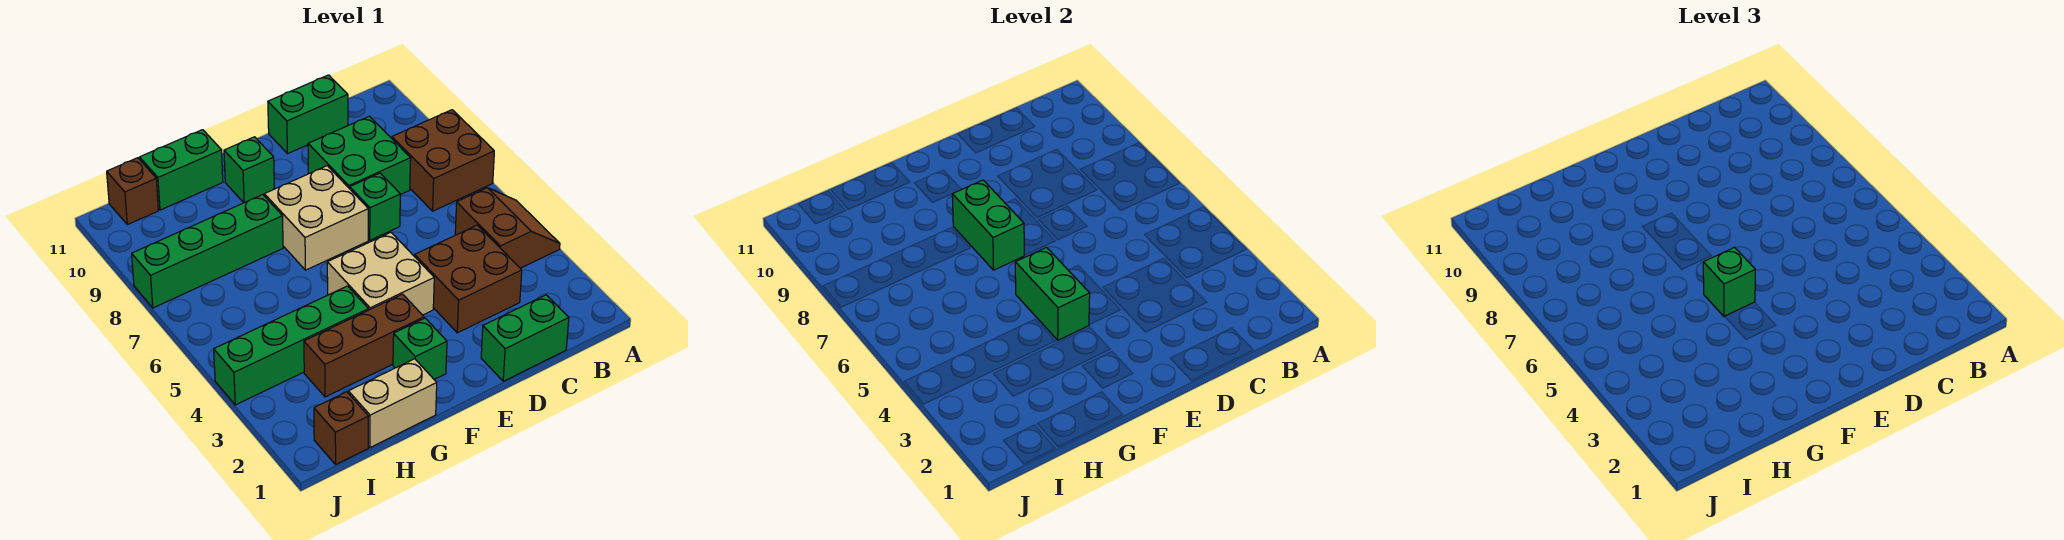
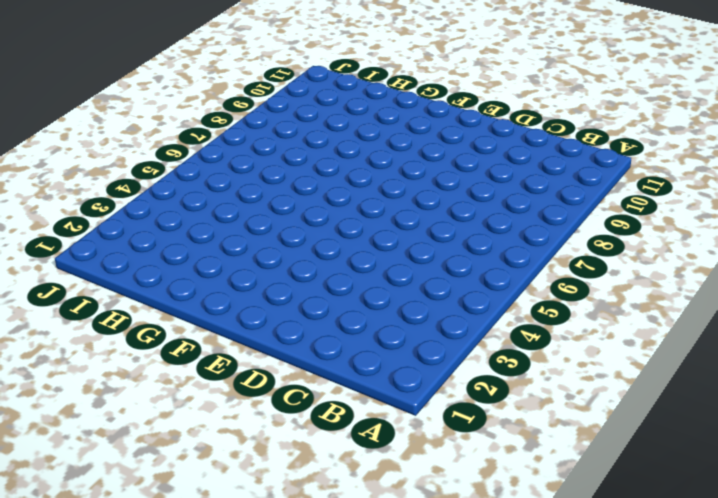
none -> brown 2x2 slope [455,188,560,268]
none -> brown 2x2 brick [392,110,494,211]
none -> green 1x2 brick [481,295,569,381]

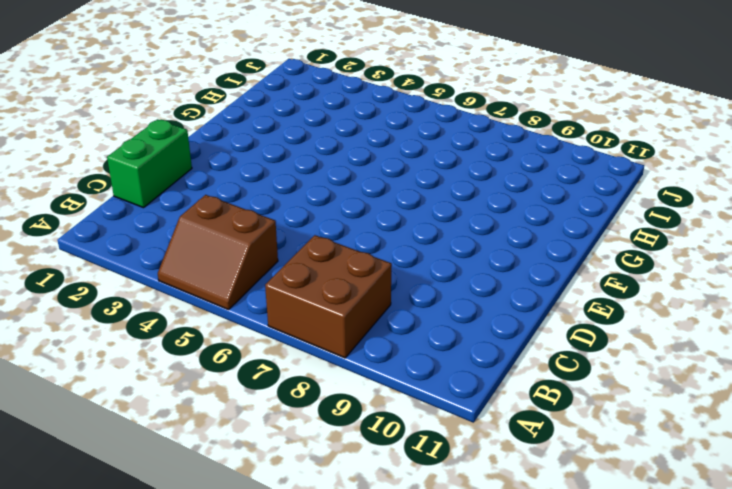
none -> brown 2x2 brick [415,225,522,333]
none -> green 2x2 brick [308,116,411,195]
none -> green 1x2 brick [268,75,348,154]

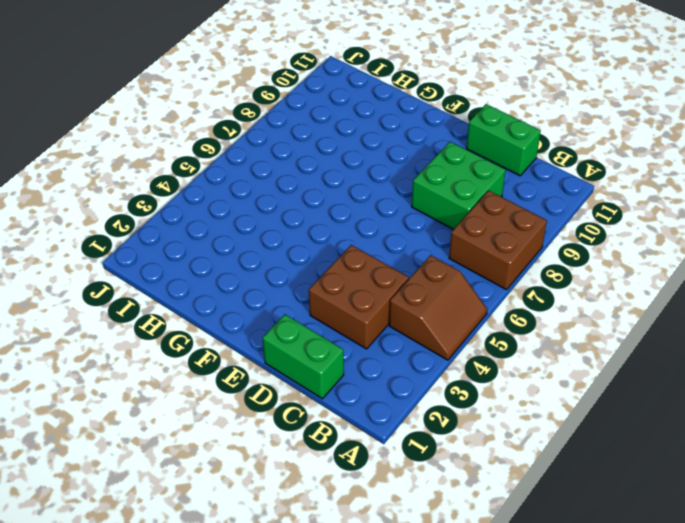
none -> green 1x1 brick [350,173,400,240]
none -> tan 2x2 brick [327,233,434,315]
none -> tan 2x2 brick [264,166,368,270]

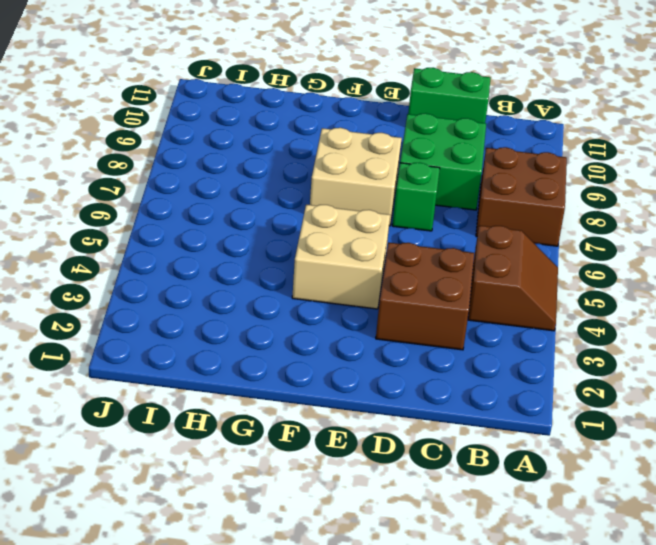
none -> green 1x2 brick [481,295,569,381]
none -> green 1x1 brick [393,318,447,379]
none -> brown 1x3 brick [304,294,424,397]

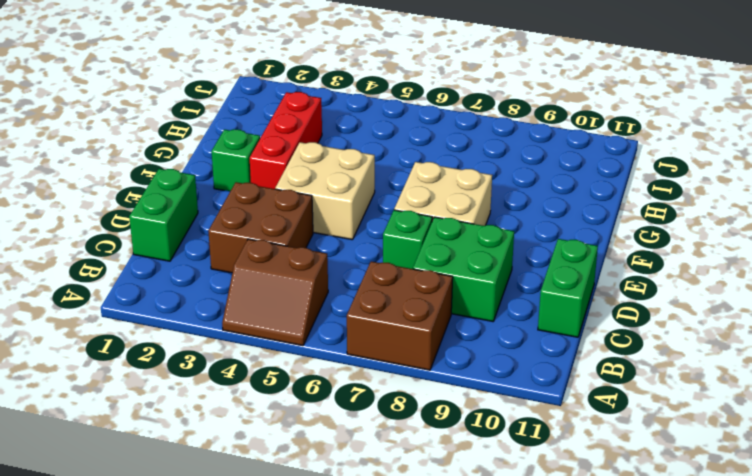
red 1x3 brick [250,92,322,189] -> brown 1x3 brick [304,294,424,397]
none -> green 1x1 brick [224,137,274,203]
none -> tan 1x2 brick [348,359,437,448]
none -> green 1x4 brick [214,286,368,405]

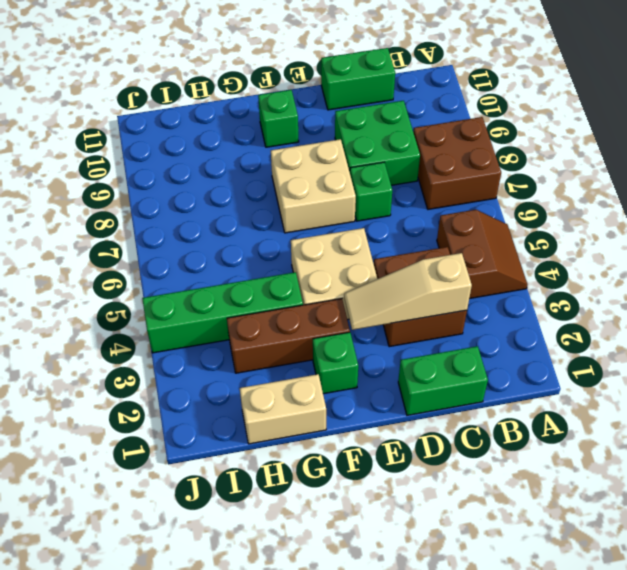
tan 1x3 slope [344,253,472,330] -> none
none -> green 1x4 brick [132,195,283,308]
none -> green 1x2 brick [140,130,223,210]
none -> brown 1x1 brick [314,392,369,464]

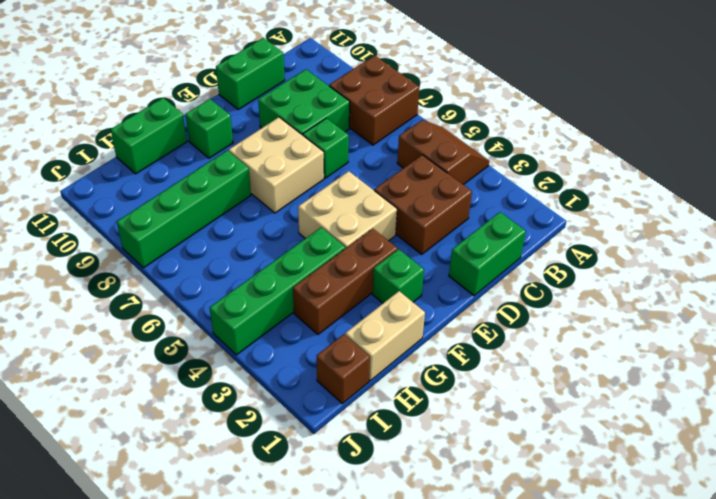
none -> brown 1x1 brick [107,158,158,225]
none -> green 1x2 brick [1015,247,1090,340]
none -> green 1x2 brick [952,180,1024,270]

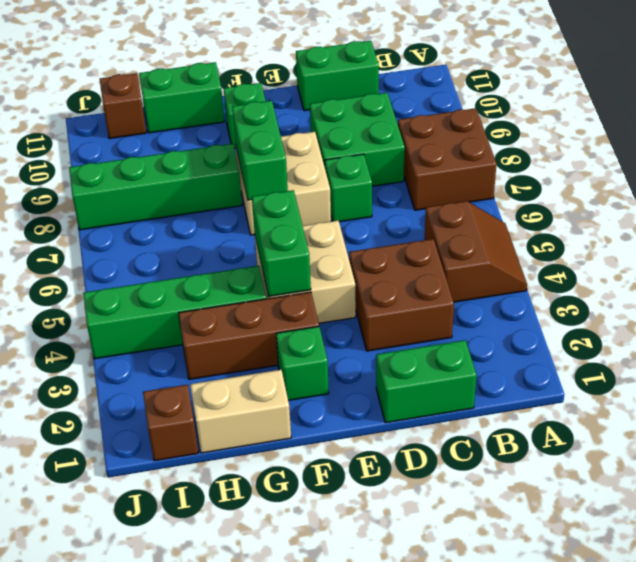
none -> green 1x1 brick [1703,247,1755,317]

